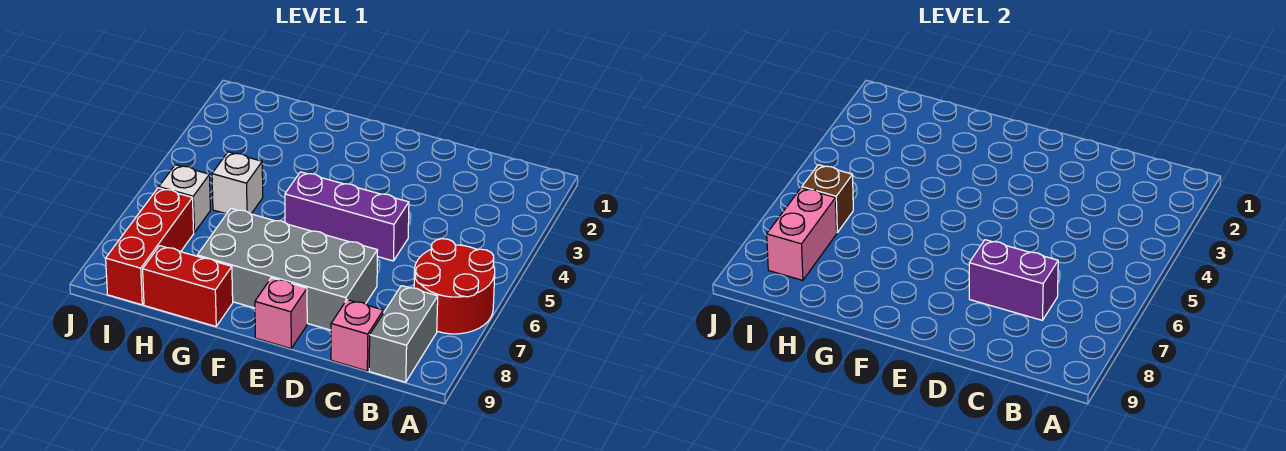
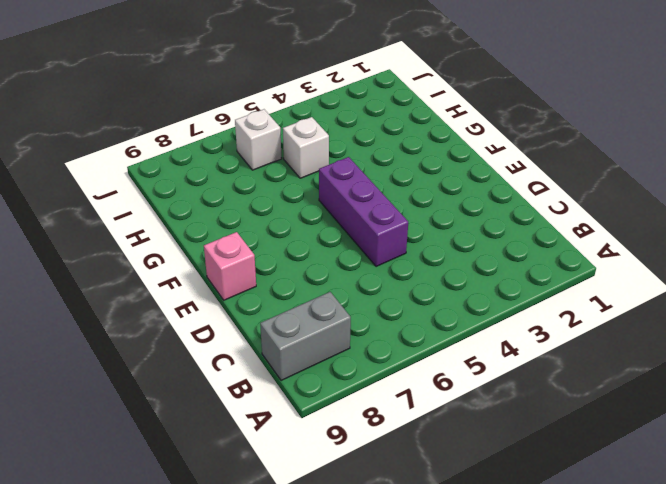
none -> red 2x2 round brick [414,239,495,334]
none -> pink 1x1 brick [331,300,383,371]
none -> grey 2x4 brick [197,208,378,330]

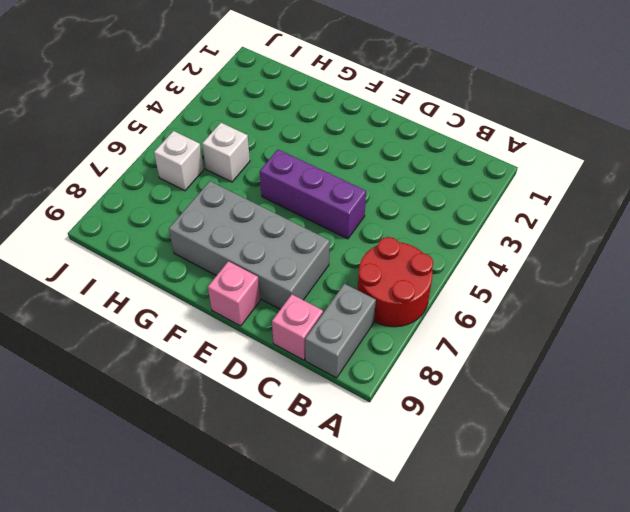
none -> red 1x2 brick [143,246,233,326]
none -> red 1x3 brick [106,188,194,305]
none -> purple 1x2 brick [969,240,1058,320]

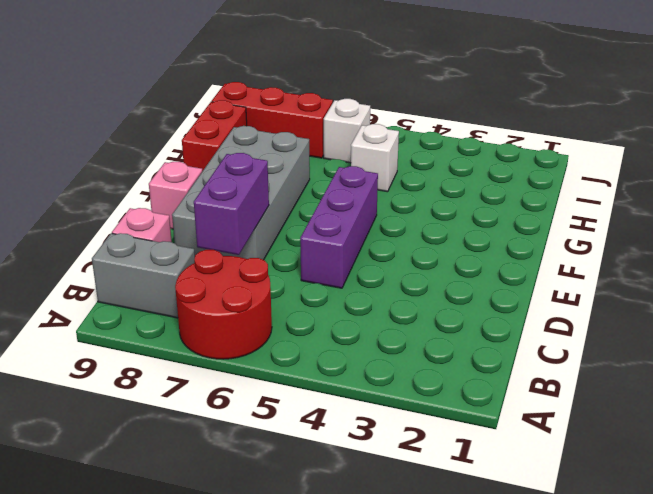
none -> brown 1x1 brick [802,165,853,232]
none -> pink 1x2 brick [767,188,837,280]

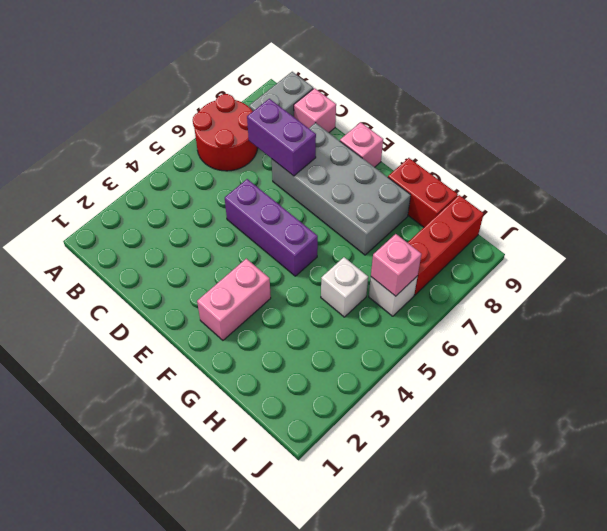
pink 1x2 brick [197,259,271,340] -> pink 1x2 brick moved to [767,188,837,280]
pink 1x1 brick [371,234,421,296] -> brown 1x1 brick [802,165,853,232]

